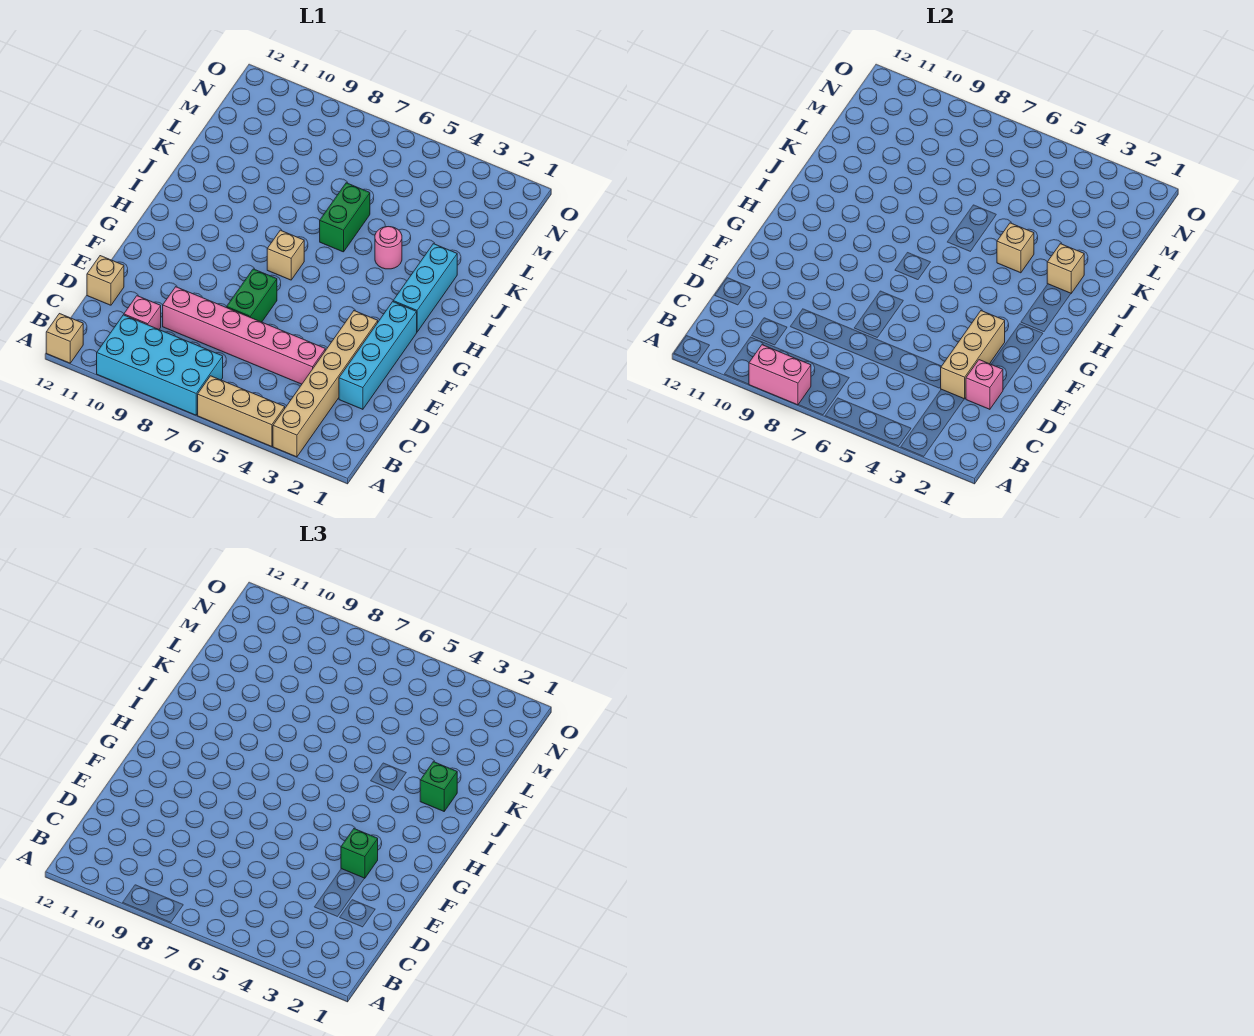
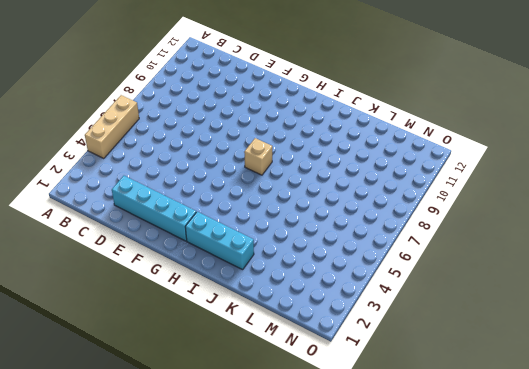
none -> tan 1x6 brick [273,311,378,457]
none -> cyan 2x4 brick [97,315,223,415]
none -> tan 1x1 brick [46,314,83,363]

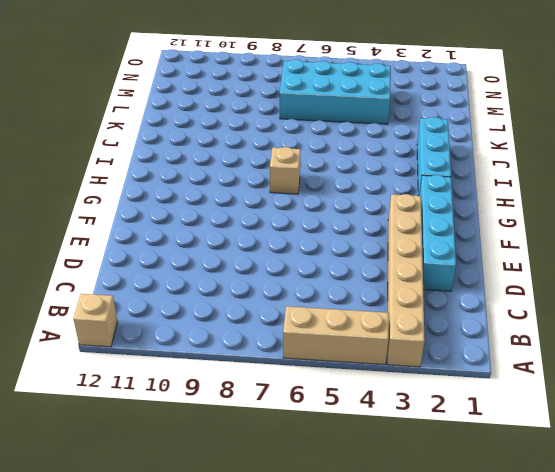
cyan 2x4 brick [280,60,391,124] -> cyan 2x4 brick moved to [97,315,223,415]
none -> pink 1x1 brick [124,296,161,329]
none -> pink 1x6 brick [163,287,325,384]
none -> tan 1x1 brick [87,256,124,305]

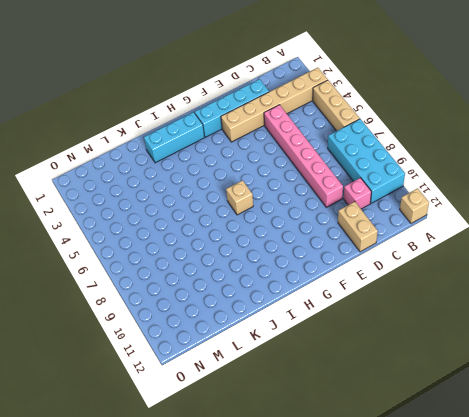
tan 1x2 brick [338,202,378,252] -> tan 1x1 brick [87,256,124,305]
none -> green 1x2 brick [227,269,277,322]
none -> pink 1x1 round brick [375,227,402,269]
none -> green 1x2 brick [320,183,370,252]

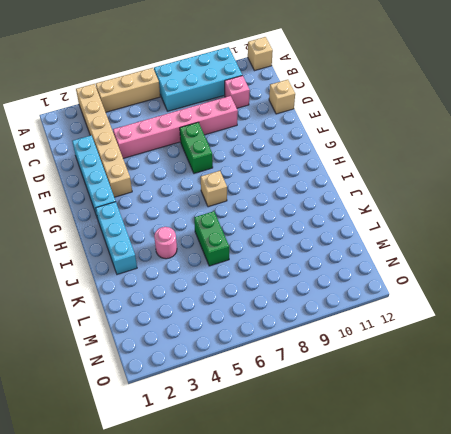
none -> pink 1x2 brick [749,345,811,405]
none -> pink 1x1 brick [966,360,1003,409]
none -> tan 1x3 brick [941,311,1005,399]

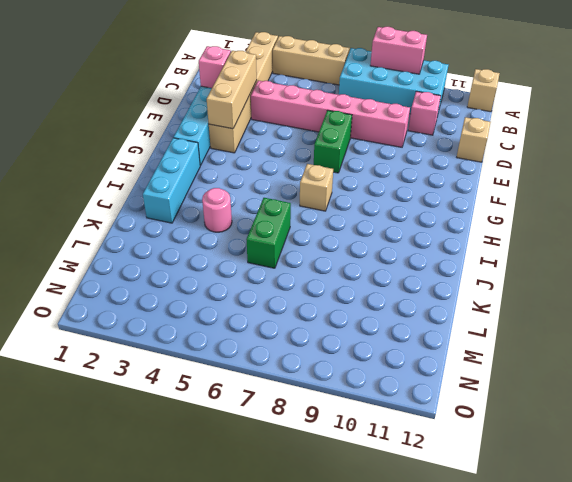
none -> tan 1x1 brick [1047,244,1084,293]
none -> tan 1x1 brick [997,223,1034,273]
none -> green 1x1 brick [341,829,378,878]

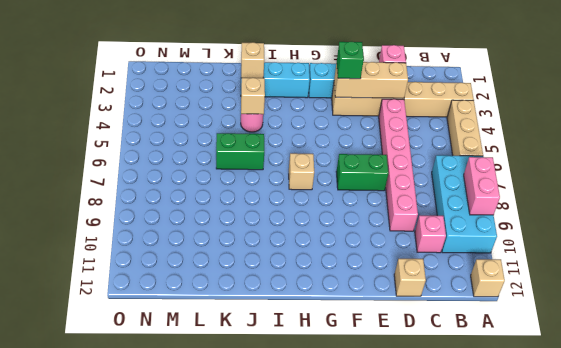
none -> green 1x1 brick [420,762,457,811]

